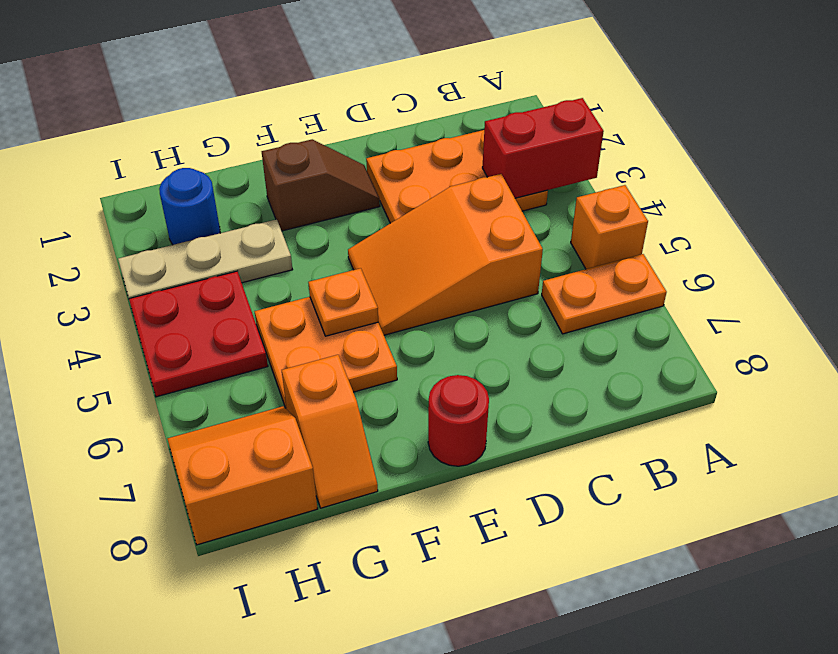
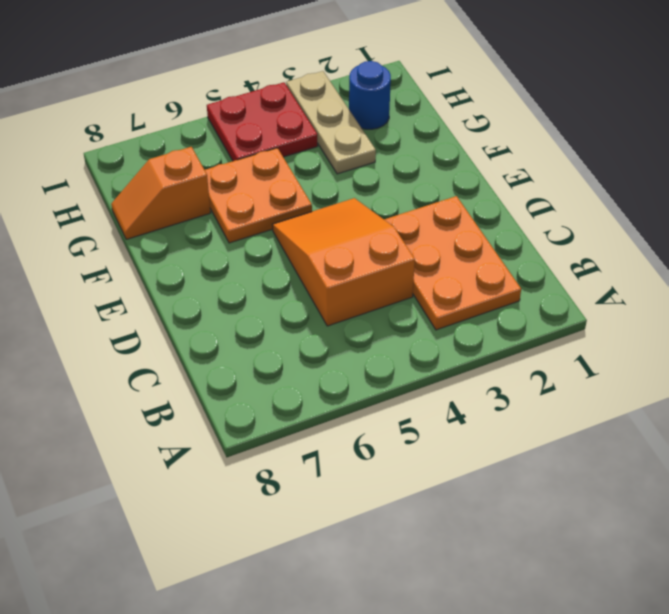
none -> orange 1x1 brick [571,185,648,269]
none -> orange 1x2 plate [542,254,667,334]
none -> brown 1x2 slope [262,140,380,231]

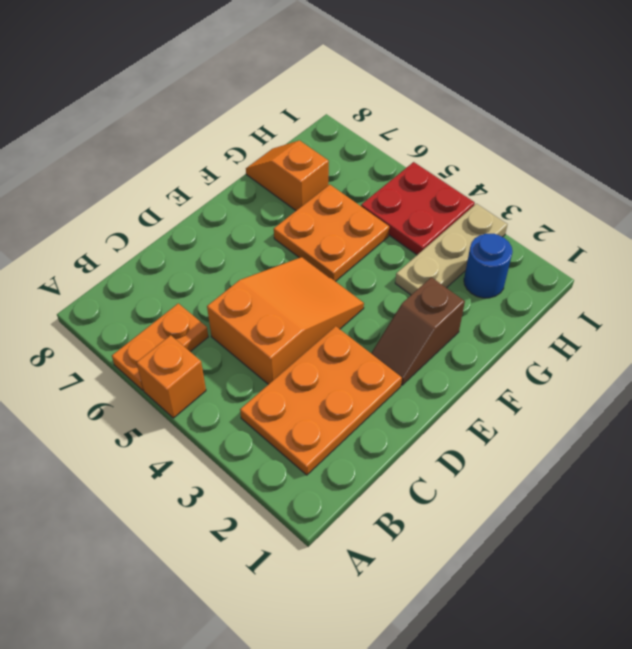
none -> red 1x1 round brick [428,375,489,466]
none -> orange 2x2 slope [167,406,318,545]
none -> red 1x2 brick [482,98,604,198]

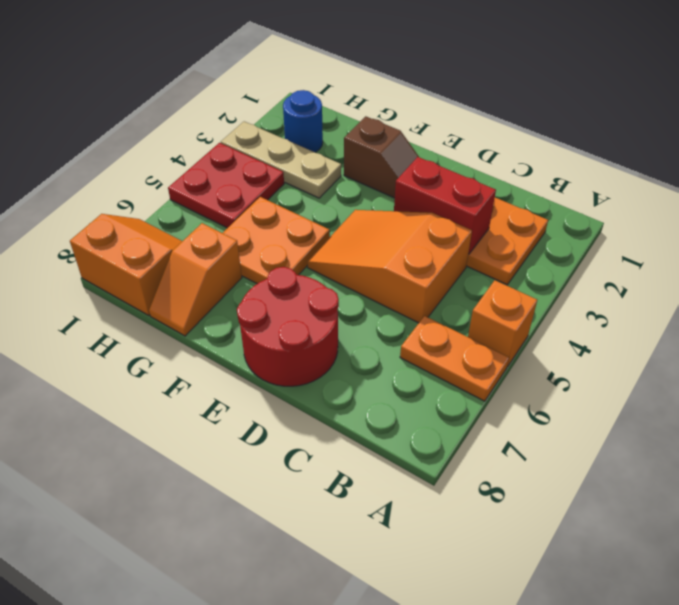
red 1x2 brick [394,157,496,254] -> red 1x2 brick moved to [482,98,604,198]
red 2x2 round brick [237,267,339,386] -> red 1x1 round brick [428,375,489,466]
none -> orange 1x1 plate [308,268,378,336]

